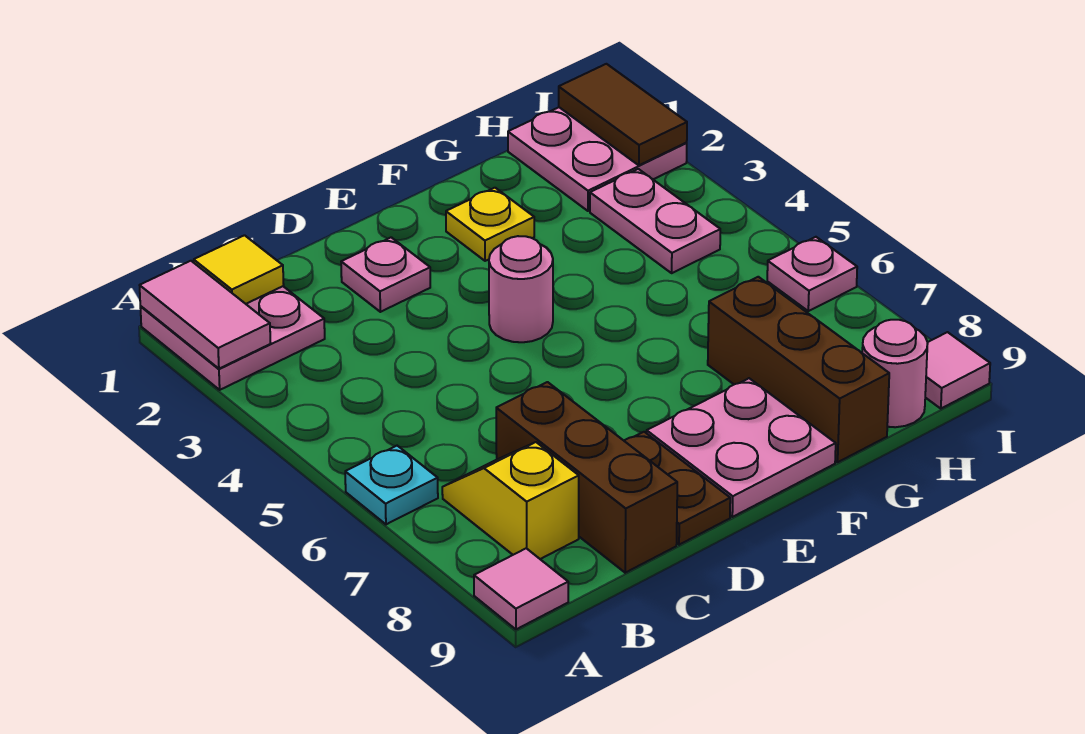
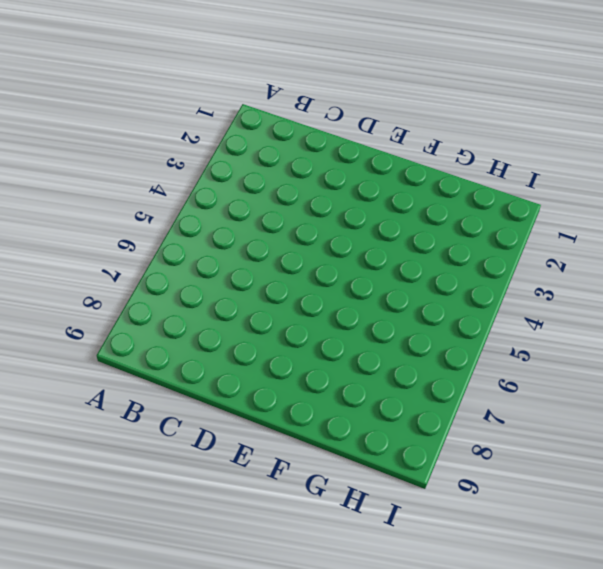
none -> pink 2x2 plate [140,286,325,390]
none -> cyan 1x1 plate [345,446,438,524]
none -> pink 1x1 tile [474,548,568,629]

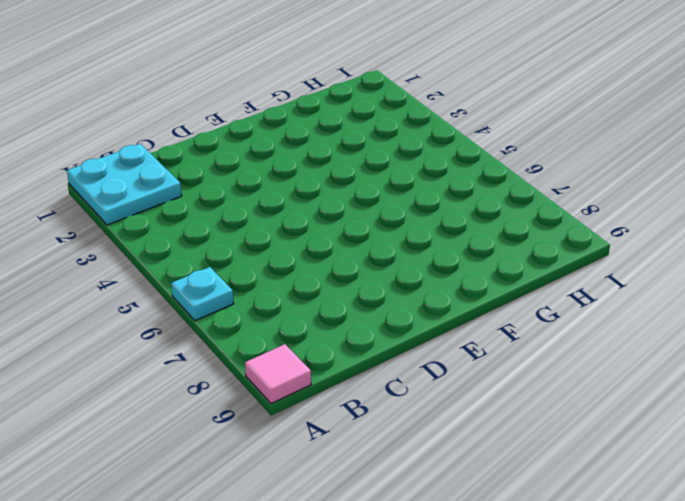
cyan 2x2 plate [67,144,182,225] -> pink 2x2 plate [140,286,325,390]
none -> yellow 1x2 slope [442,442,579,559]
none -> brown 1x3 brick [496,382,677,573]
none -> pink 1x1 plate [341,237,430,312]

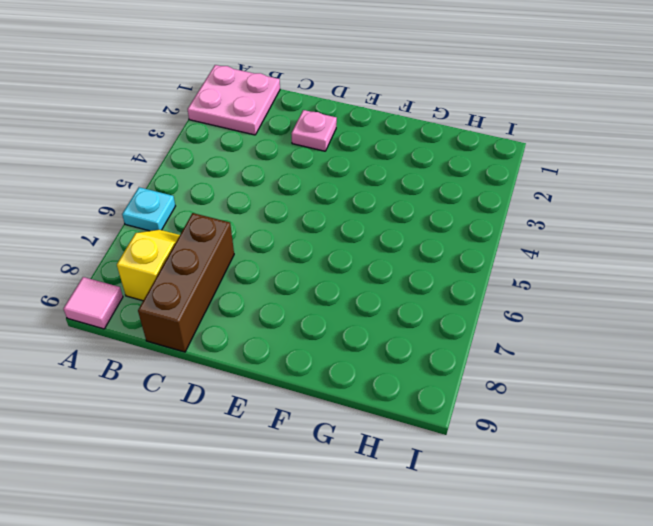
none -> brown 1x2 plate [624,432,730,545]
none -> pink 1x1 round brick [489,236,553,342]
none -> pink 2x2 plate [647,378,836,517]

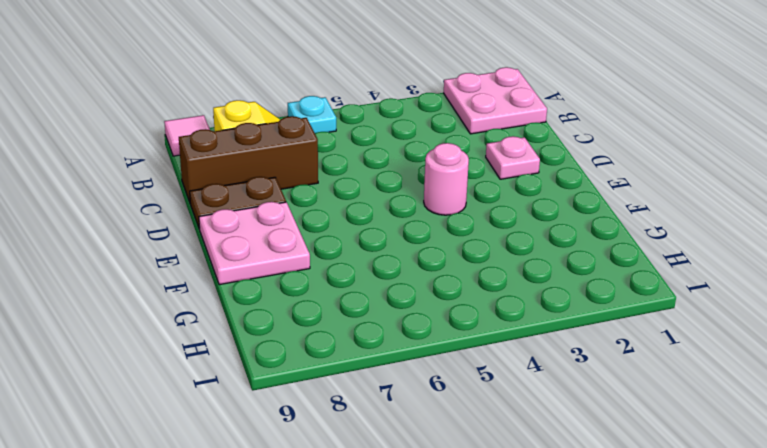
none -> yellow 1x1 plate [446,188,534,261]
none -> brown 1x3 brick [708,277,889,462]
none -> pink 2x2 plate [508,107,687,211]

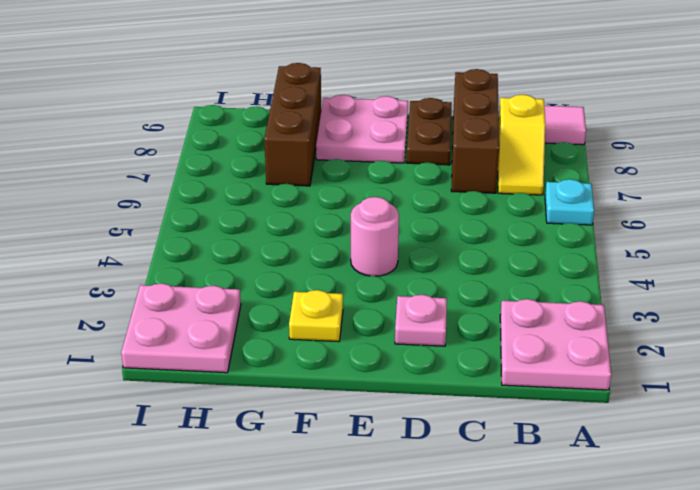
none -> pink 1x2 plate [590,169,720,273]
none -> pink 1x1 round brick [862,320,928,427]
none -> pink 1x1 plate [767,237,857,311]

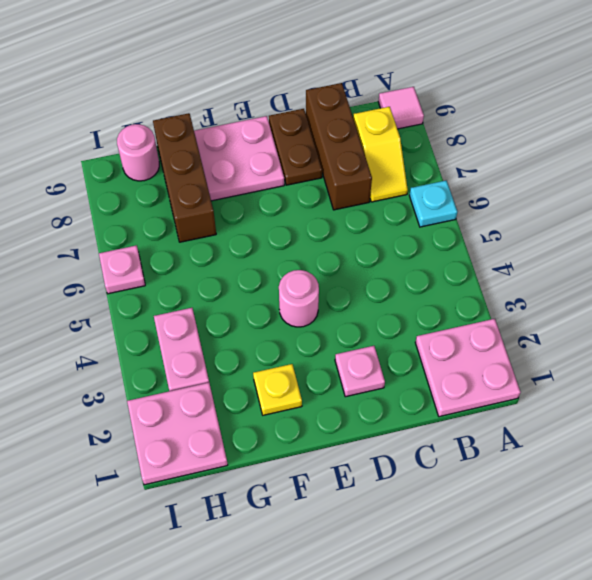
none -> pink 1x1 tile [925,332,990,408]
none -> pink 1x2 tile [140,261,271,369]
none -> yellow 1x1 tile [194,235,284,304]

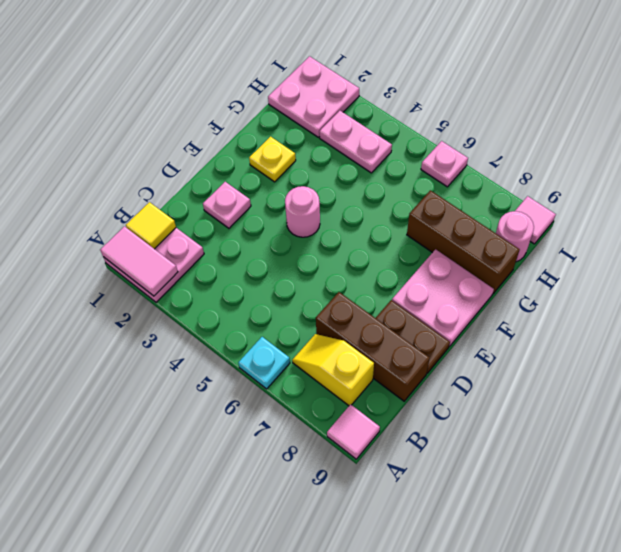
none -> brown 1x2 tile [559,64,687,165]

